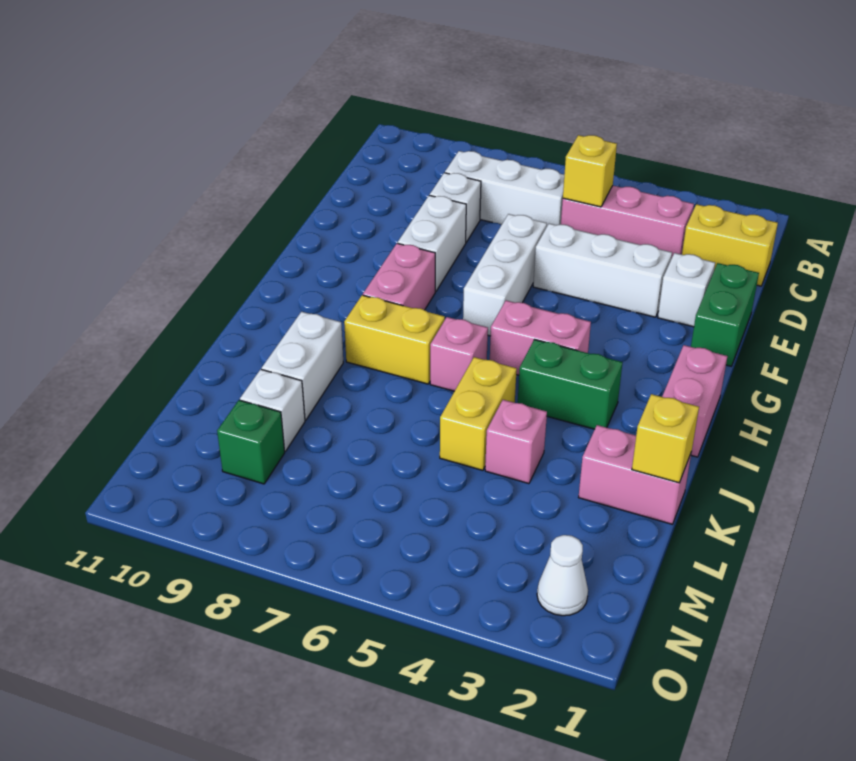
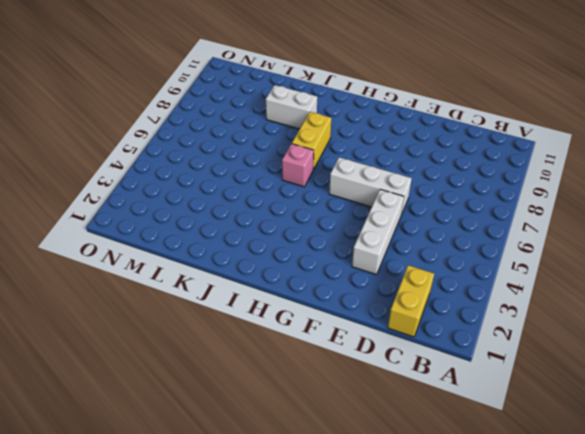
none -> pink 1x3 brick [561,186,694,259]
none -> white 1x3 brick [445,151,564,226]
none -> white 1x1 brick [430,173,481,242]

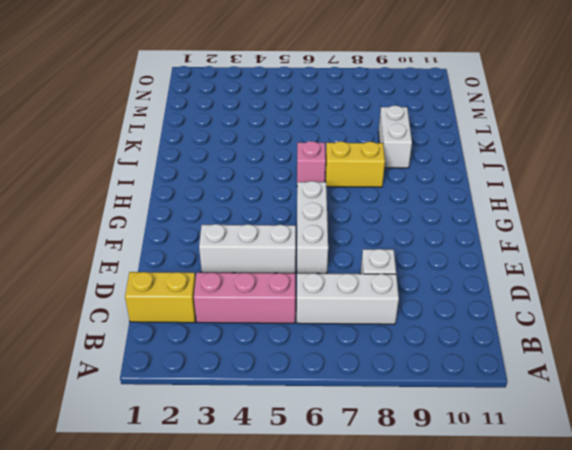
none -> green 1x2 brick [691,263,759,366]
none -> white 1x1 brick [658,253,715,327]
none -> white 1x2 brick [398,195,466,292]

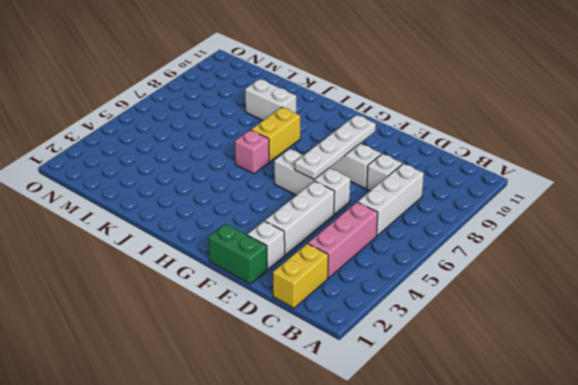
white 1x4 plate [295,115,376,179] -> none
none -> pink 1x2 brick [363,243,435,310]
none -> pink 1x2 brick [662,345,727,457]
none -> pink 1x2 brick [490,300,591,375]

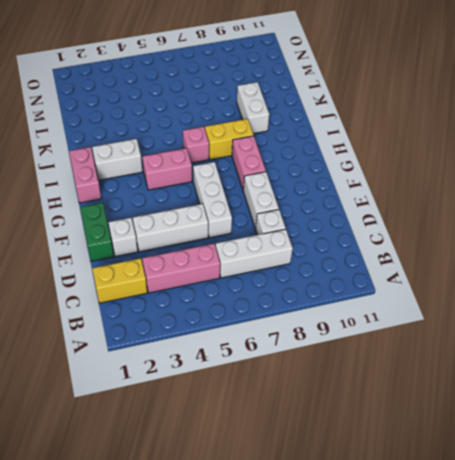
white 1x2 brick [92,139,142,180] -> green 1x2 brick [518,340,623,429]
none -> yellow 1x2 brick [440,357,517,470]
none -> pink 1x2 brick [579,425,692,524]
none -> pink 1x1 brick [485,400,547,484]

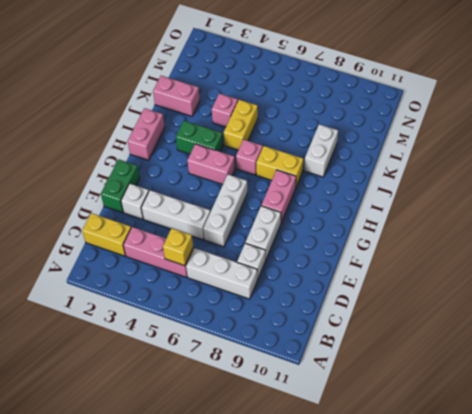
none -> white 1x1 brick [240,369,305,451]
none -> green 1x1 brick [217,400,285,484]
none -> white 1x1 cone [537,535,588,616]

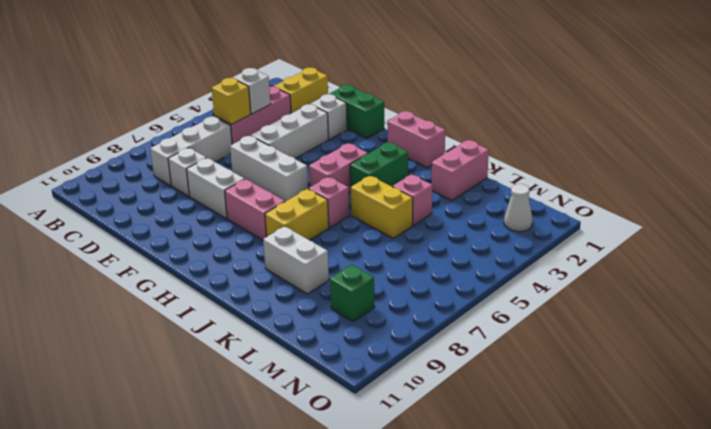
white 1x1 brick [232,68,271,114] -> white 1x1 brick moved to [240,369,305,451]
none -> yellow 1x1 brick [632,394,699,483]

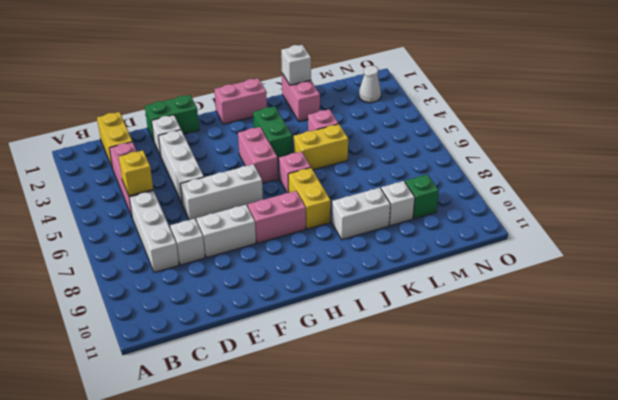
white 1x1 brick [281,45,311,85] -> yellow 1x1 brick [632,394,699,483]

